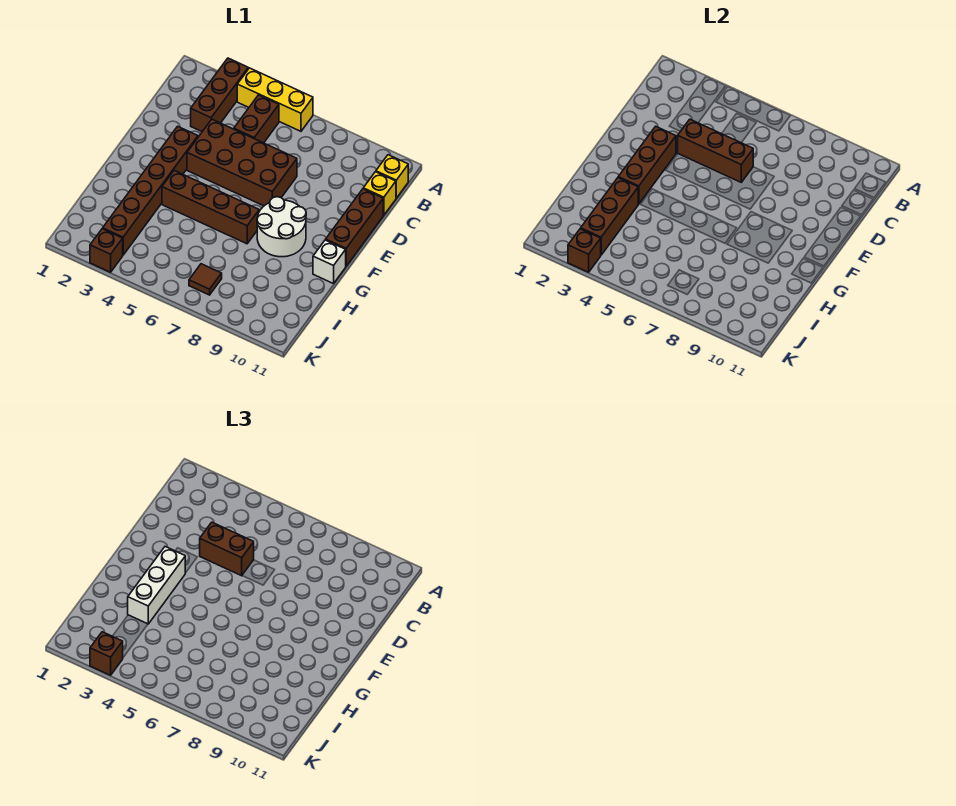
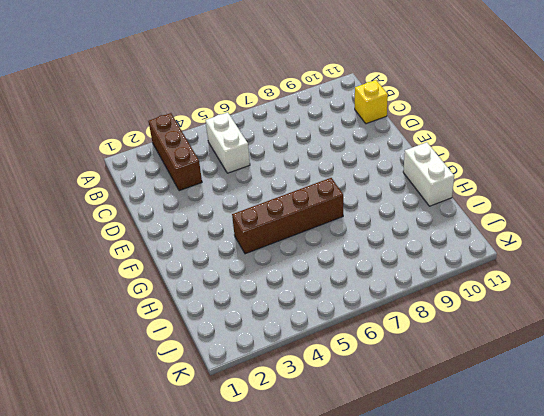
white 1x2 brick [206,112,250,173] -> brown 1x2 brick [234,95,279,143]
white 1x2 brick [403,142,454,206] -> white 1x1 brick [313,240,346,284]
none -> yellow 1x3 brick [237,68,313,131]
none -> yellow 1x1 brick [376,155,408,198]
none -> brown 2x4 brick [187,119,297,206]

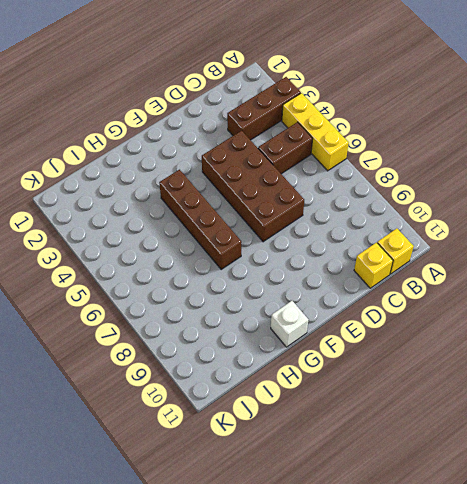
none -> brown 1x3 brick [326,189,383,266]
none -> brown 1x6 brick [103,126,198,255]
none -> white 2x2 round brick [257,197,306,257]

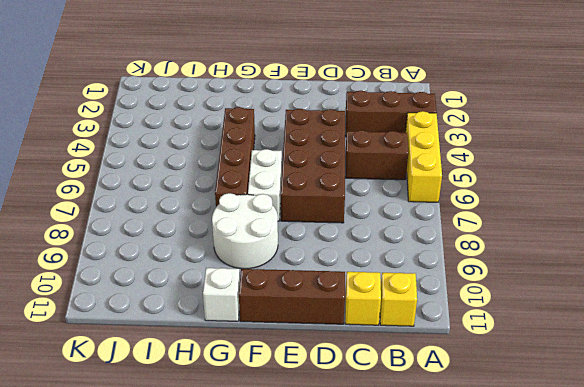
white 1x2 brick [248,149,282,221] -> none
none -> brown 1x6 brick [103,126,198,255]
none -> brown 1x1 tile [189,264,222,295]
none -> brown 1x1 brick [90,229,123,272]

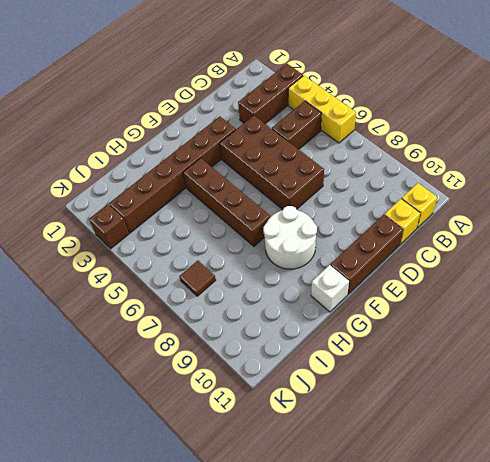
none -> brown 1x3 brick [678,119,753,182]
none -> brown 1x3 brick [618,126,676,204]
none -> brown 1x3 brick [581,178,638,255]

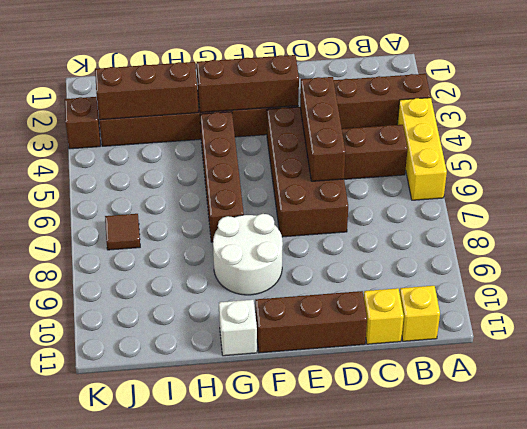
none -> brown 1x1 brick [568,229,601,272]
none -> brown 1x2 brick [200,522,254,576]
none -> white 1x3 brick [128,547,185,624]

